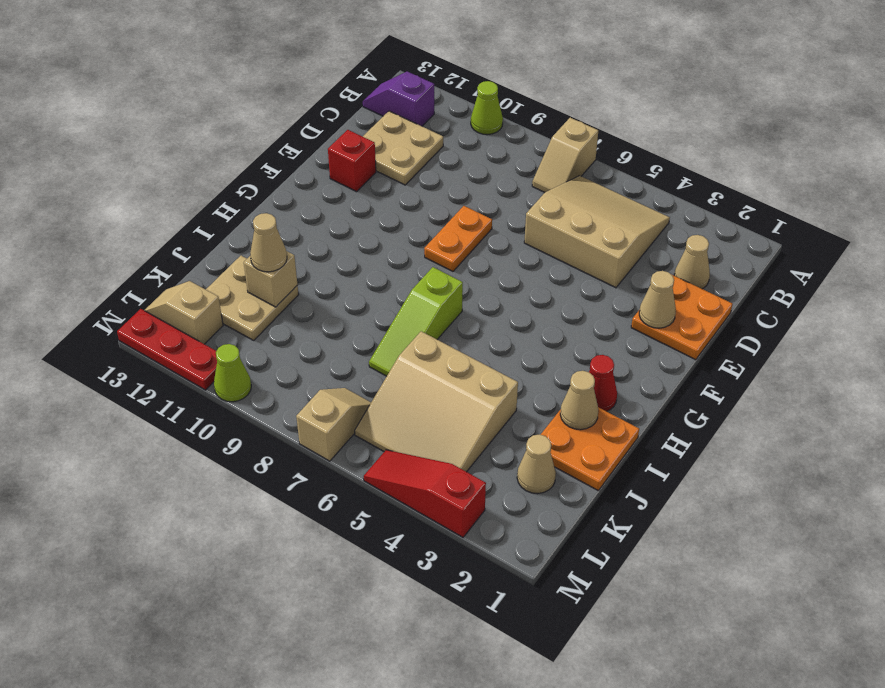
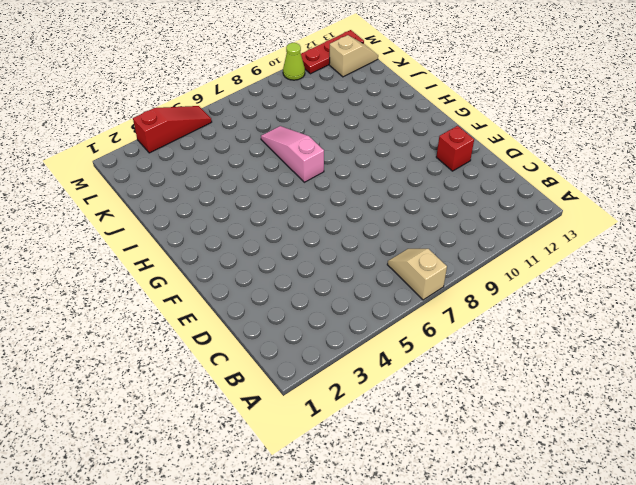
pink 1x3 slope [261,126,324,182] -> lime 1x3 slope [369,267,463,376]
none -> lime 1x1 cone [471,81,503,135]
none -> tan 3x3 slope [524,176,670,288]
none -> purple 1x2 slope [363,71,434,126]

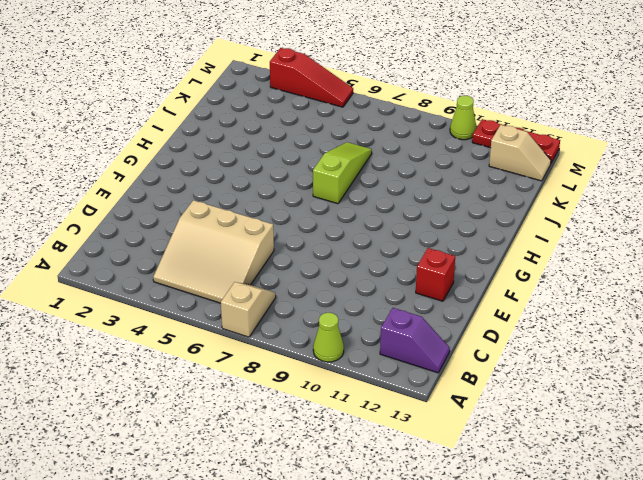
none -> tan 1x1 cone [674,235,710,289]
none -> tan 2x2 plate [363,111,443,185]
none -> orange 2x2 plate [631,275,732,360]

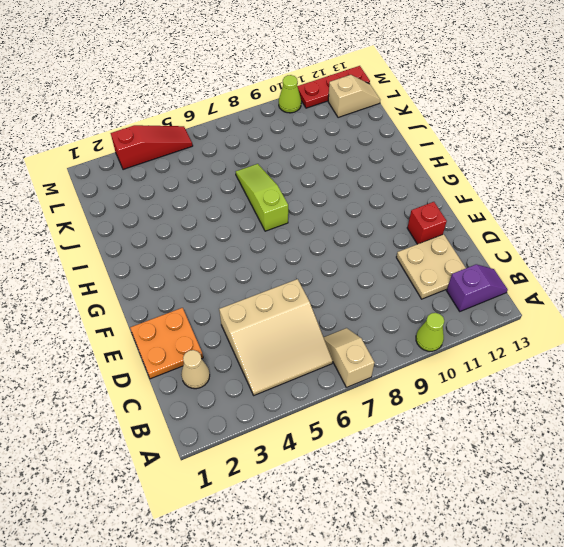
none -> orange 1x2 plate [424,206,492,271]
none -> red 1x1 cone [589,355,617,411]
none -> orange 2x2 plate [541,407,639,490]

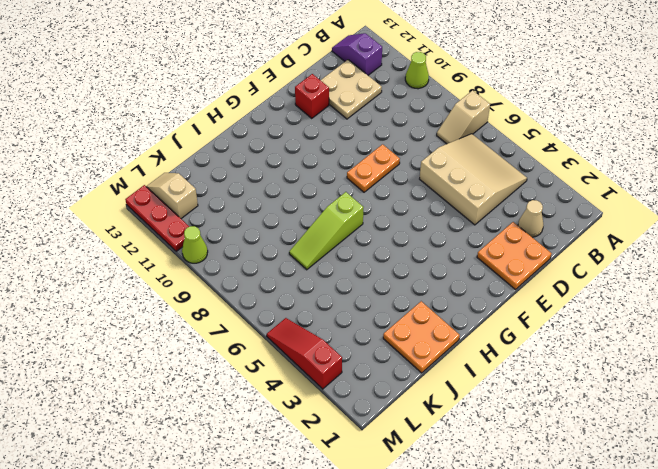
none -> red 1x1 cone [589,355,617,411]
none -> tan 3x3 slope [355,331,518,472]
none -> tan 2x2 plate [206,256,299,340]

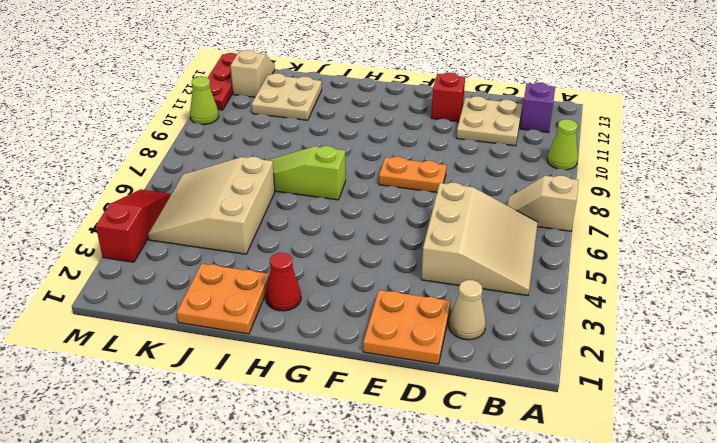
none -> tan 1x1 cone [517,434,556,494]
none -> tan 1x2 slope [296,388,371,461]
none -> tan 1x1 cone [639,271,676,328]

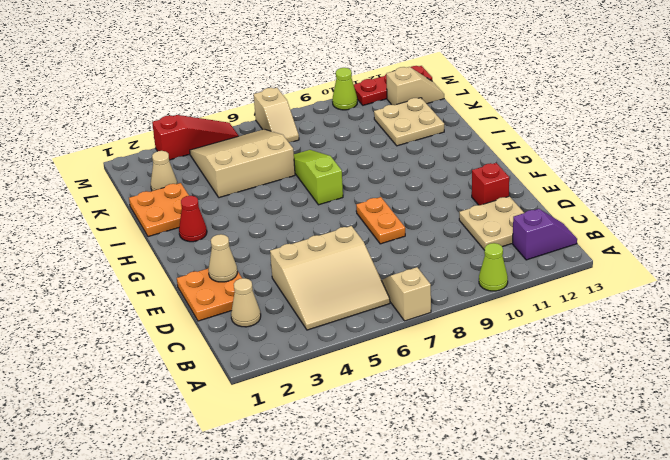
none -> tan 1x1 cone [560,371,598,430]
none -> tan 1x1 brick [244,251,298,307]
none -> tan 1x1 cone [250,213,287,272]

